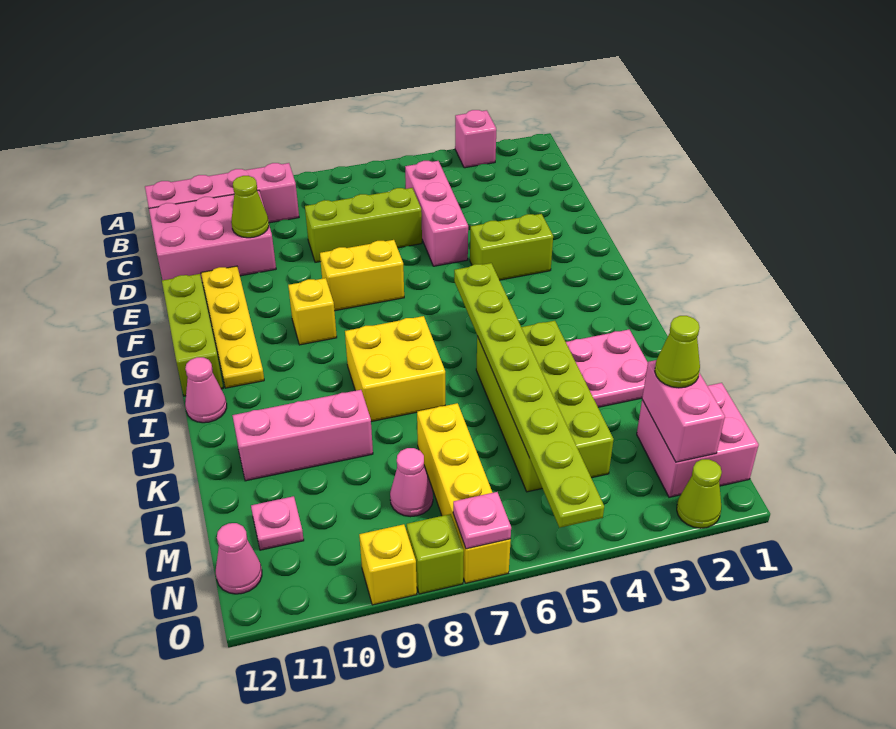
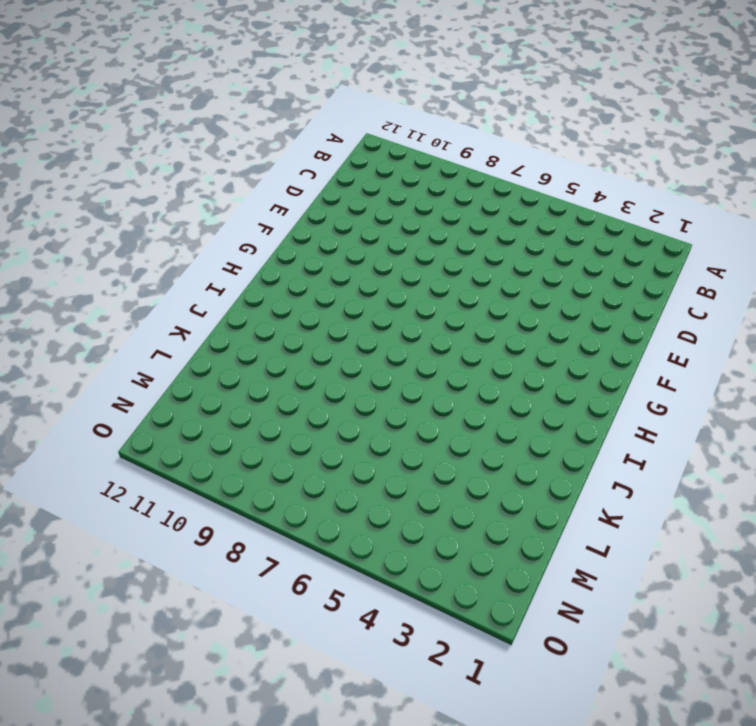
none -> pink 1x1 brick [455,110,496,168]
none -> pink 1x4 brick [145,163,299,223]
none -> pink 1x3 brick [405,161,468,266]

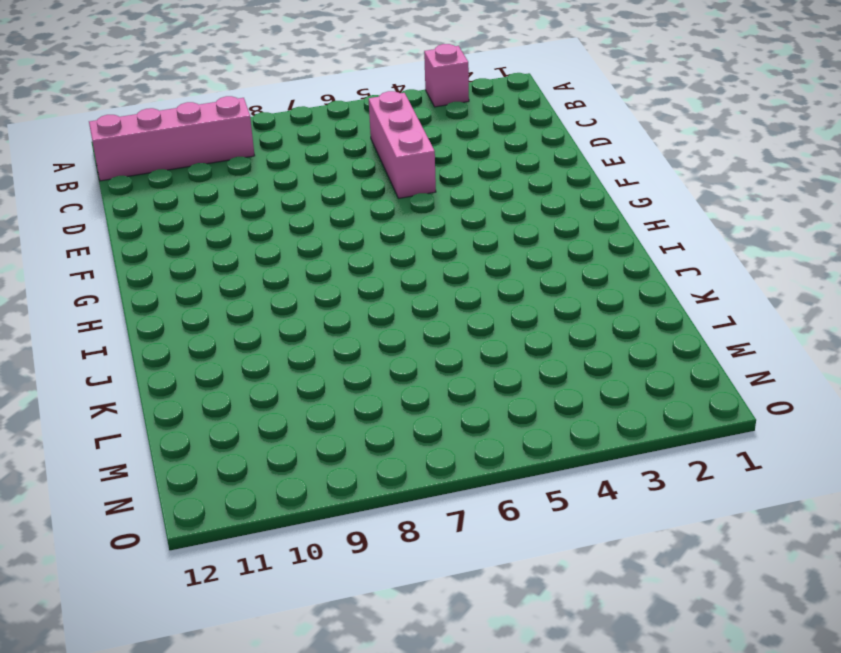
none -> pink 2x3 brick [149,190,276,283]
none -> lime 1x3 brick [305,188,422,262]
none -> yellow 1x4 plate [201,266,264,388]

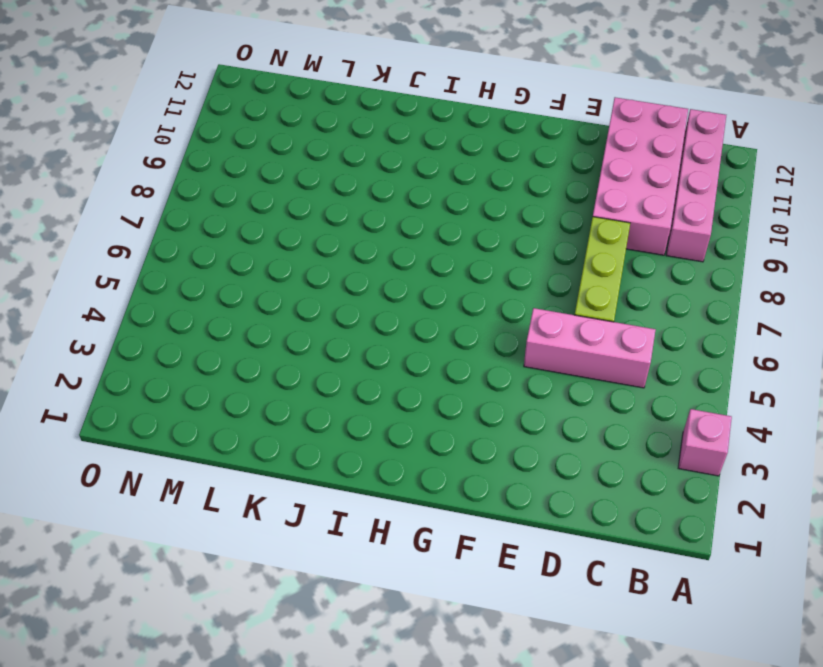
pink 2x4 brick [593,97,688,255] -> pink 2x3 brick [149,190,276,283]
none -> yellow 1x4 plate [201,266,264,388]
none -> lime 1x2 brick [470,214,553,280]
none -> yellow 1x2 brick [320,240,404,311]

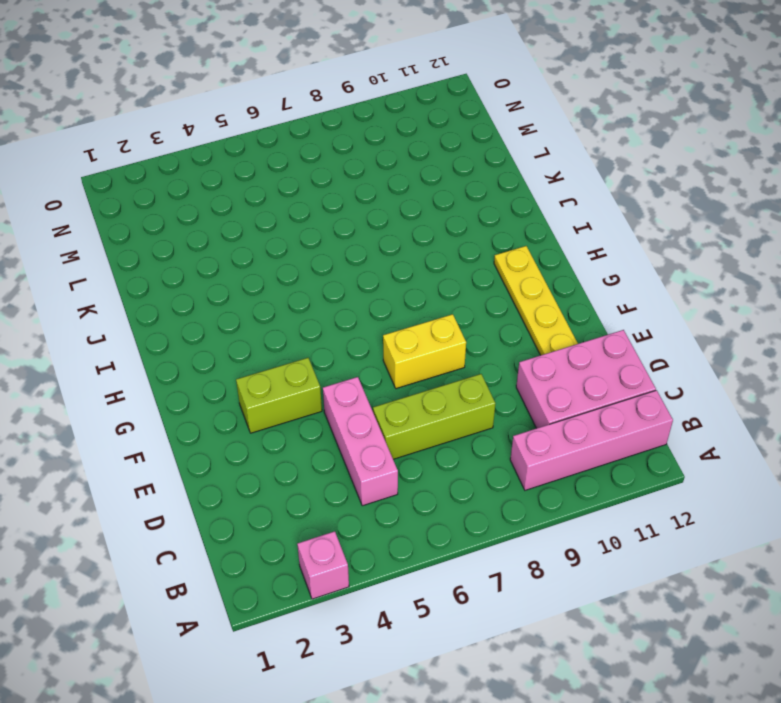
none -> lime 1x3 brick [162,274,223,396]
none -> yellow 1x1 brick [288,278,337,345]
none -> yellow 2x2 brick [345,316,445,422]

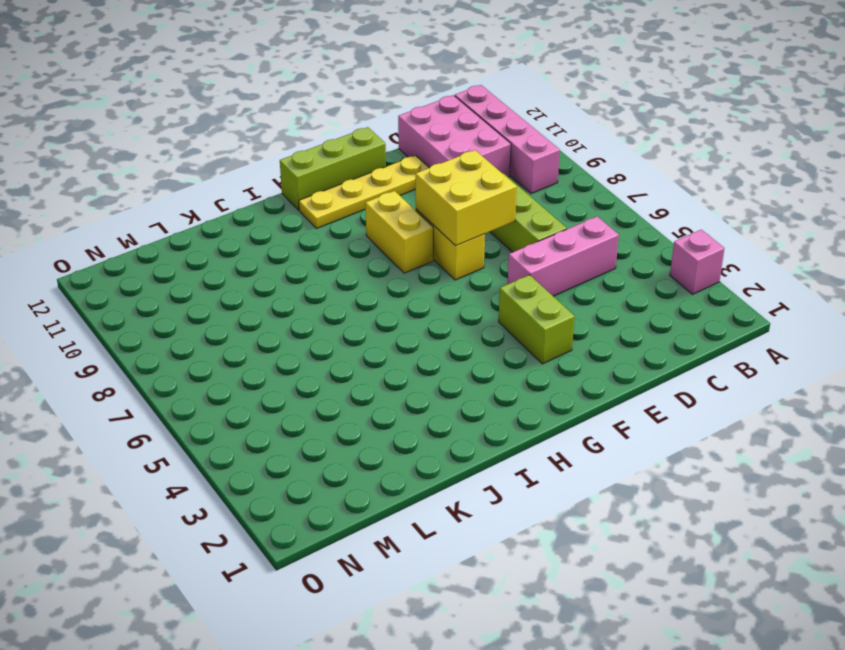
yellow 2x2 brick [416,150,517,246] -> yellow 2x2 brick moved to [345,316,445,422]
yellow 1x2 brick [365,191,433,273] -> yellow 1x1 brick [288,278,337,345]
none -> pink 1x1 cone [185,357,227,423]
none -> pink 2x2 plate [566,330,648,407]
none -> lime 2x4 brick [476,321,614,492]

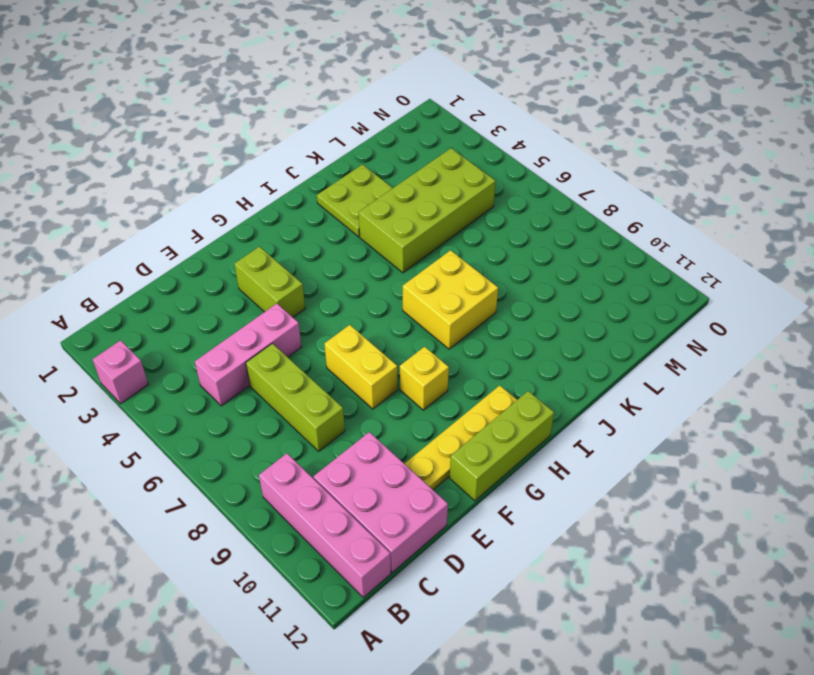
lime 2x2 plate [317,165,392,237] -> pink 2x2 plate [566,330,648,407]
none -> pink 1x1 cone [185,357,227,423]
none -> pink 1x3 brick [232,390,373,481]
none -> yellow 1x4 brick [417,403,511,583]

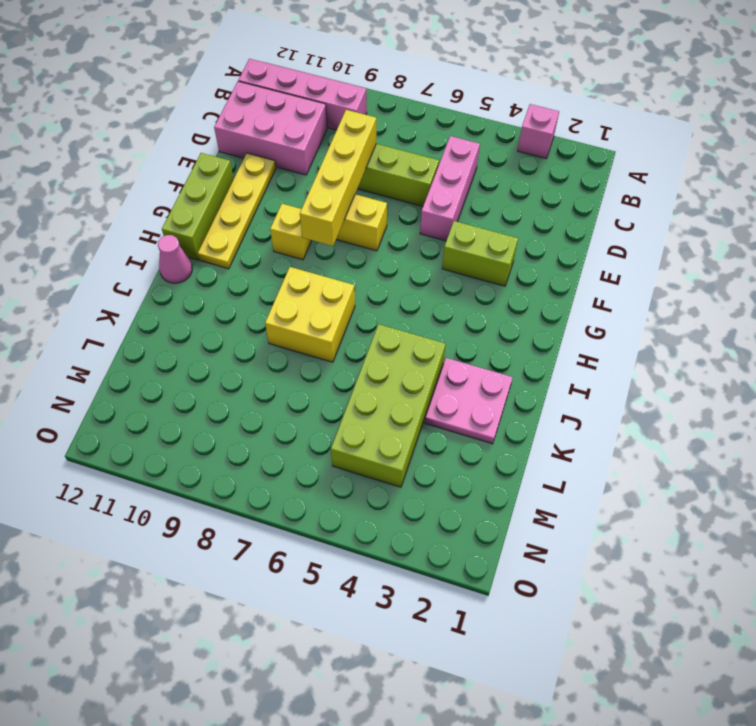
yellow 1x4 brick [300,110,376,246] -> yellow 1x4 brick moved to [417,403,511,583]
none -> pink 1x3 brick [232,390,373,481]
none -> pink 2x2 brick [637,383,759,497]
none -> pink 1x1 cone [390,448,433,517]

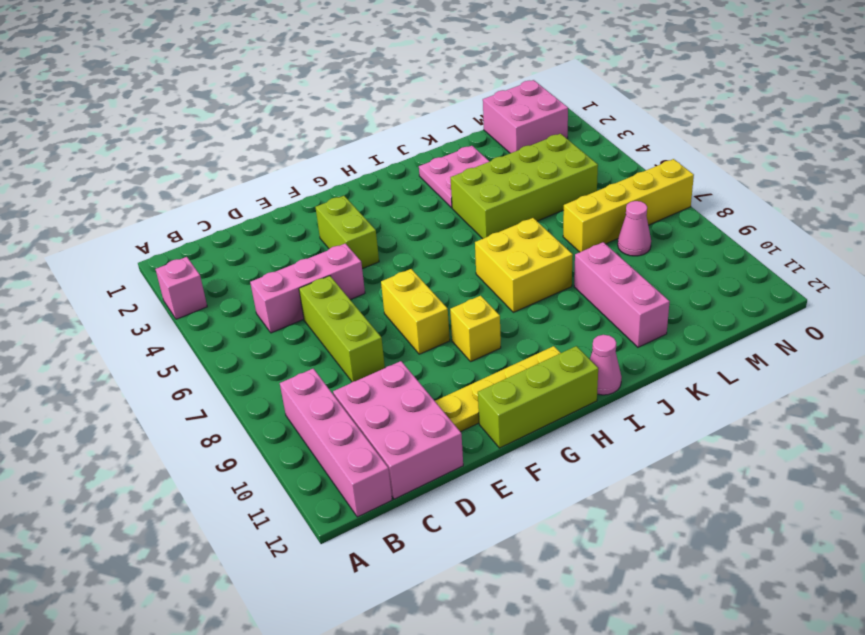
none -> pink 1x1 plate [251,496,304,550]
none -> pink 1x1 cone [216,523,262,594]
none -> lime 1x1 cone [677,459,722,528]

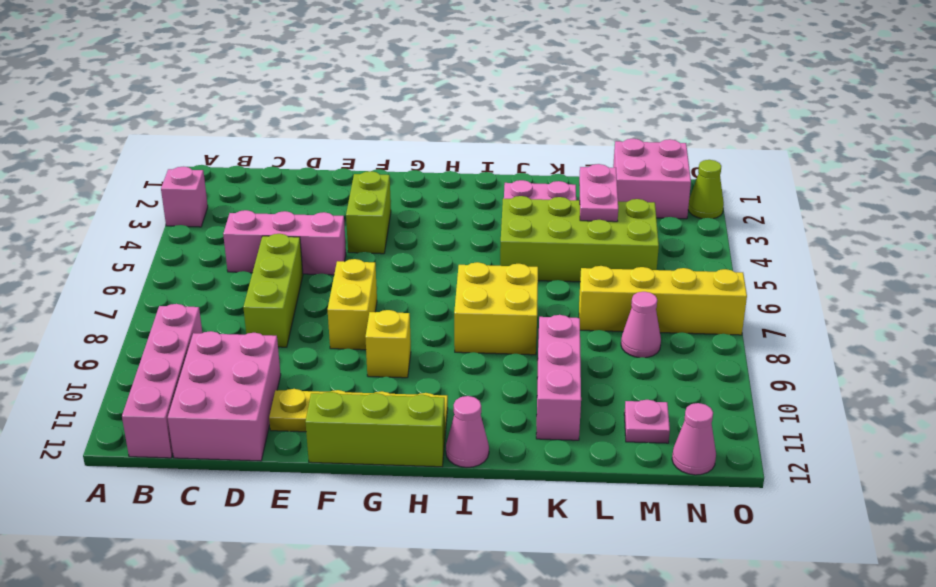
pink 1x2 plate [579,164,618,222] -> none
none -> lime 1x1 brick [407,514,464,594]
none -> yellow 1x1 brick [359,524,417,605]
none -> lime 1x1 cone [231,176,269,238]

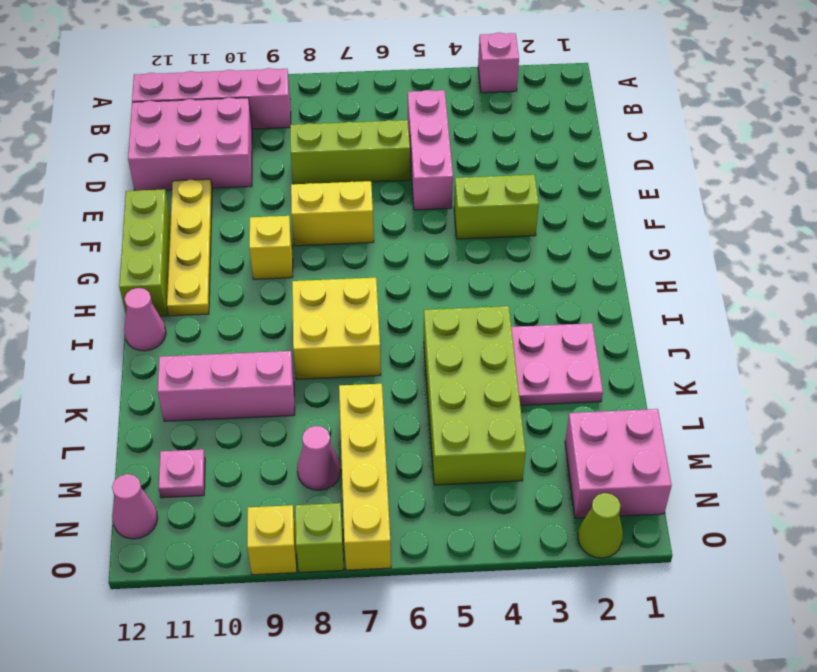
none -> lime 1x1 cone [231,176,269,238]
none -> lime 1x8 plate [454,263,604,528]
none -> pink 1x2 brick [642,360,725,462]

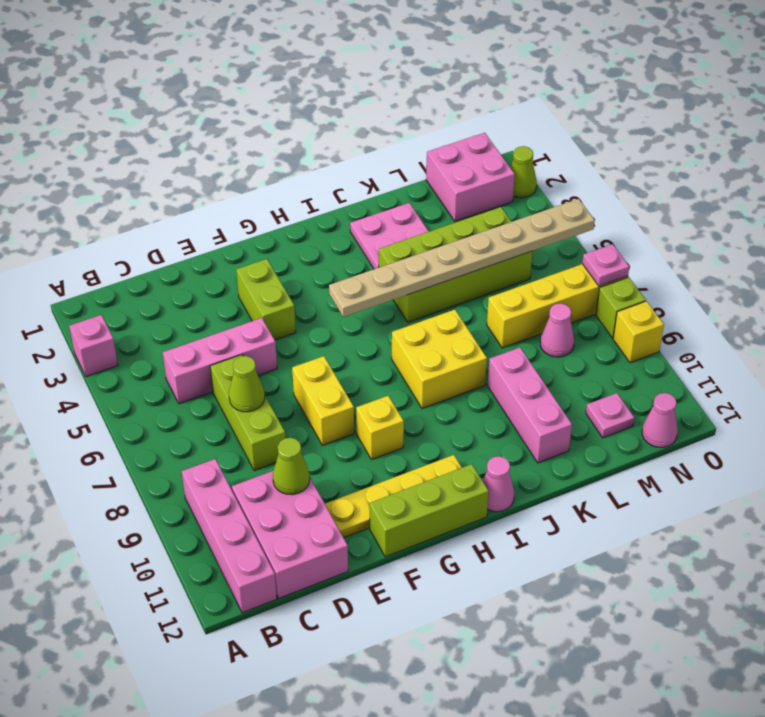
lime 1x1 cone [229,356,265,412] -> lime 1x1 cone moved to [655,316,700,388]
tan 1x8 plate [329,199,595,317] -> lime 1x8 plate [454,263,604,528]
none -> pink 1x2 brick [642,360,725,462]

